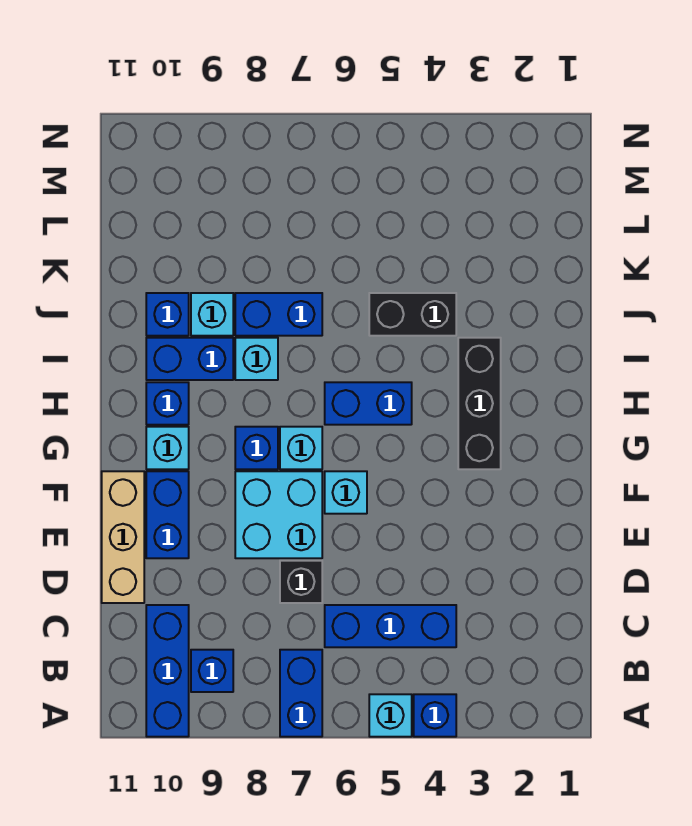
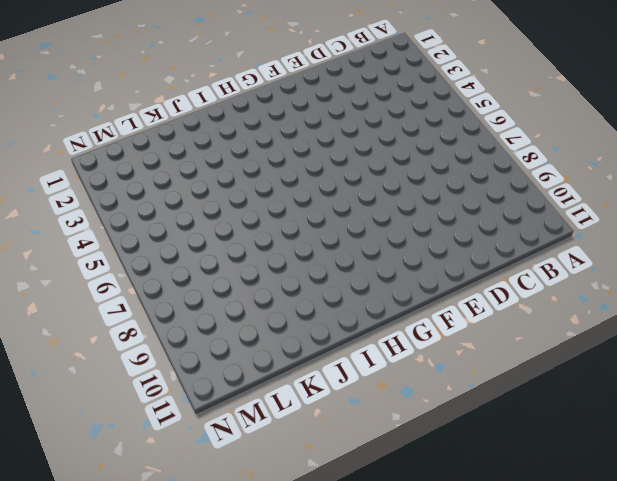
none -> blue 1x1 brick [414,694,456,737]
none -> cyan 1x1 brick [369,694,412,737]
none -> blue 1x2 brick [280,650,322,737]

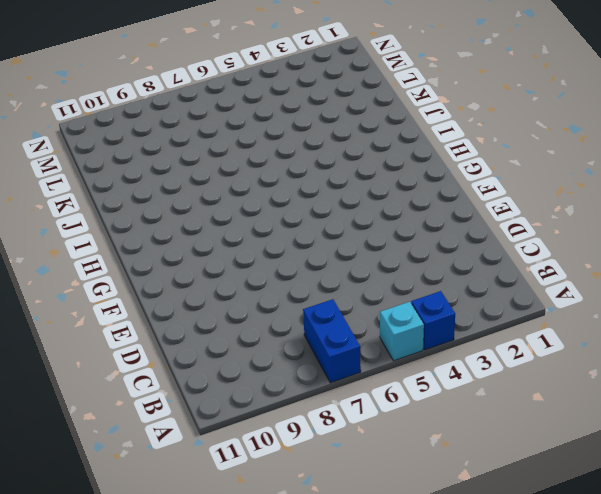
none -> blue 1x3 brick [146,605,189,737]
none -> blue 1x1 brick [191,650,233,692]
none -> blue 1x3 brick [325,605,456,647]

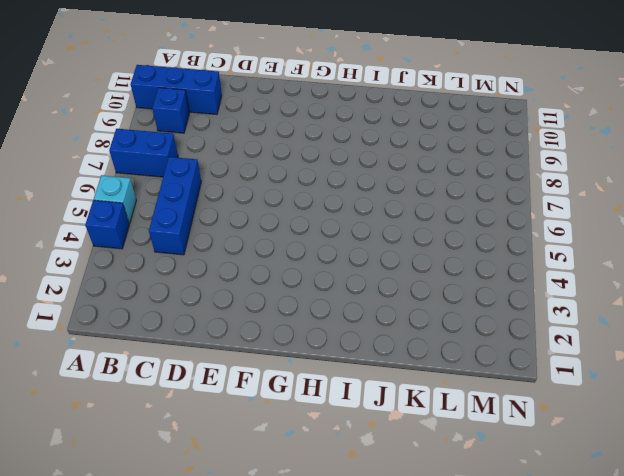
none -> black 1x1 brick [280,561,322,603]
none -> tan 1x3 brick [102,471,144,603]
none -> cyan 2x2 brick [235,471,322,558]

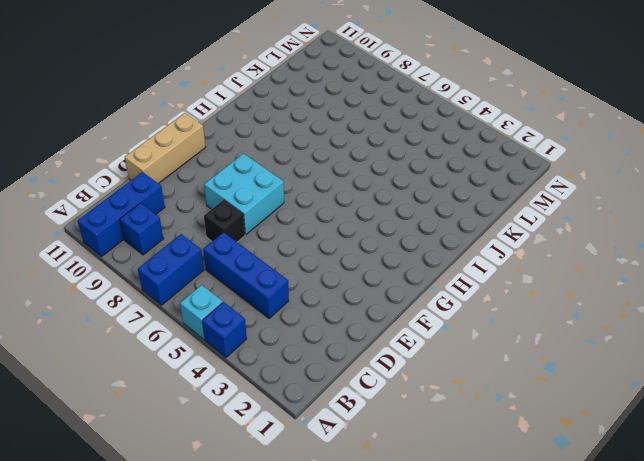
none -> blue 1x2 brick [146,471,189,558]
none -> cyan 1x1 brick [325,471,367,514]
none -> black 1x3 brick [458,338,501,469]

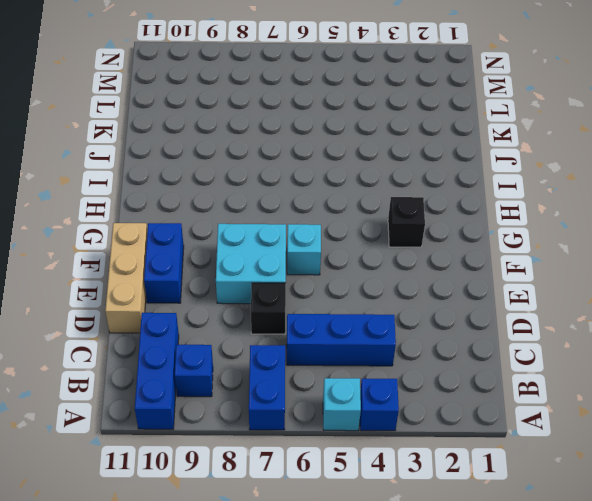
black 1x1 brick [388,197,425,247] -> black 1x3 brick [458,338,501,469]
none -> cyan 1x1 brick [280,427,322,469]
none -> blue 1x1 brick [235,427,278,469]
none -> cyan 1x1 brick [146,427,189,469]

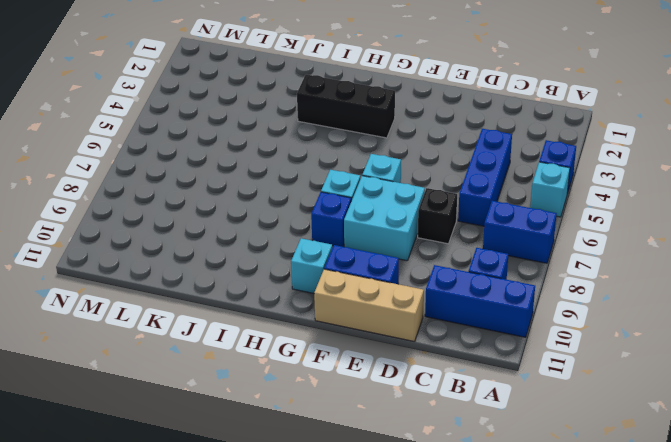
none -> blue 1x2 brick [325,382,412,425]
none -> blue 1x1 brick [146,382,189,425]
none -> cyan 1x1 brick [235,338,278,380]

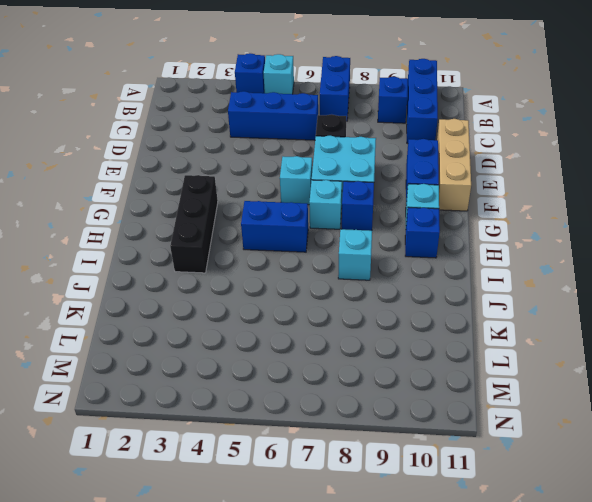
none -> blue 1x2 brick [146,338,233,380]
none -> black 1x2 brick [369,293,456,336]
none -> blue 1x2 brick [235,293,322,336]

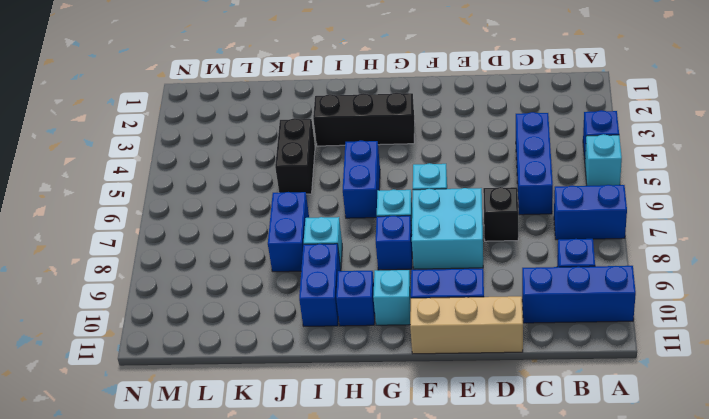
none -> cyan 1x1 brick [191,293,233,336]
none -> blue 1x1 brick [146,293,189,336]

